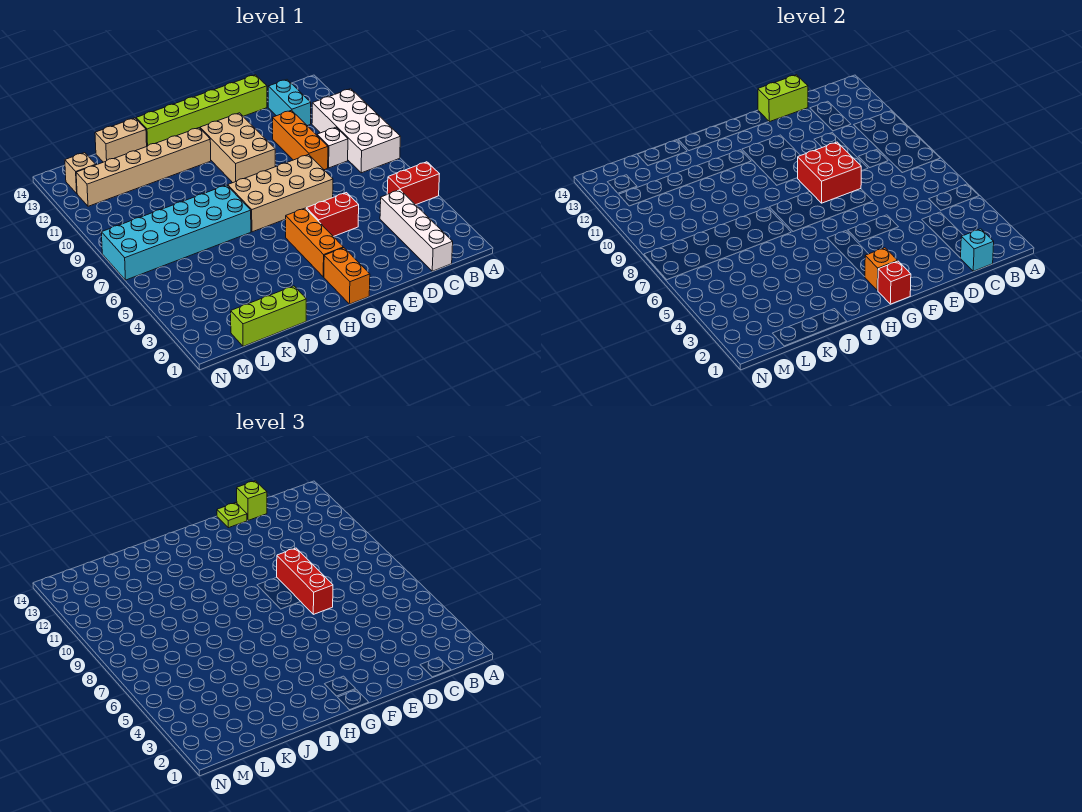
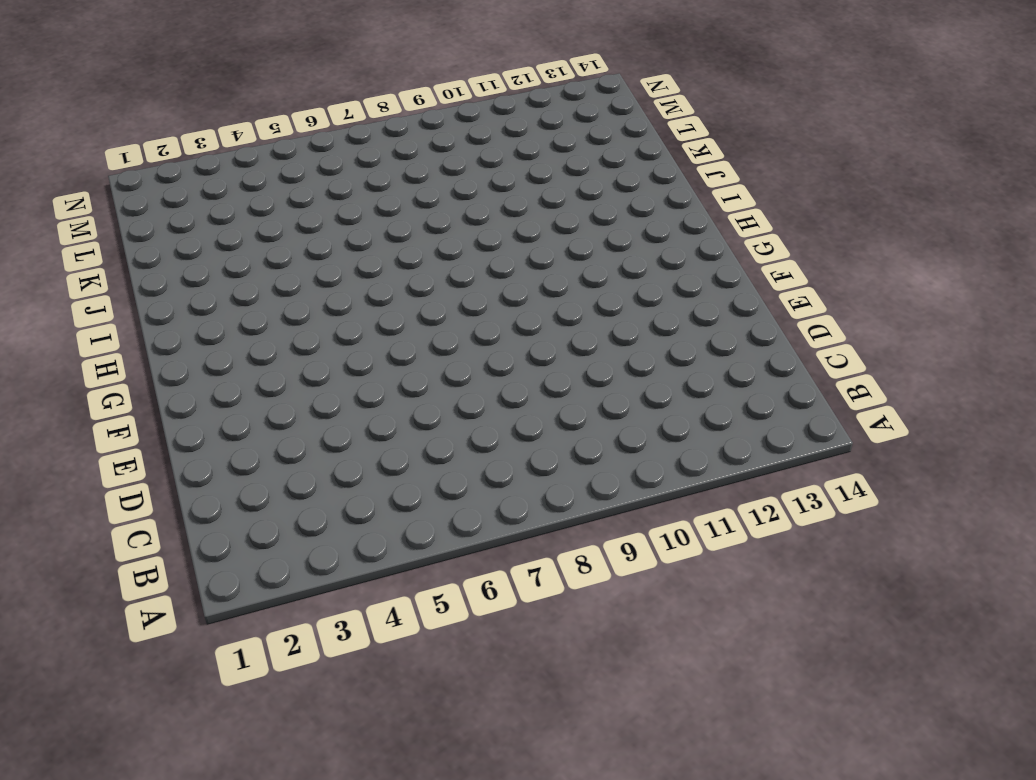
none -> red 1x2 brick [387,162,439,205]
none -> white 2x4 brick [312,89,400,173]
none -> white 1x4 brick [380,190,453,271]

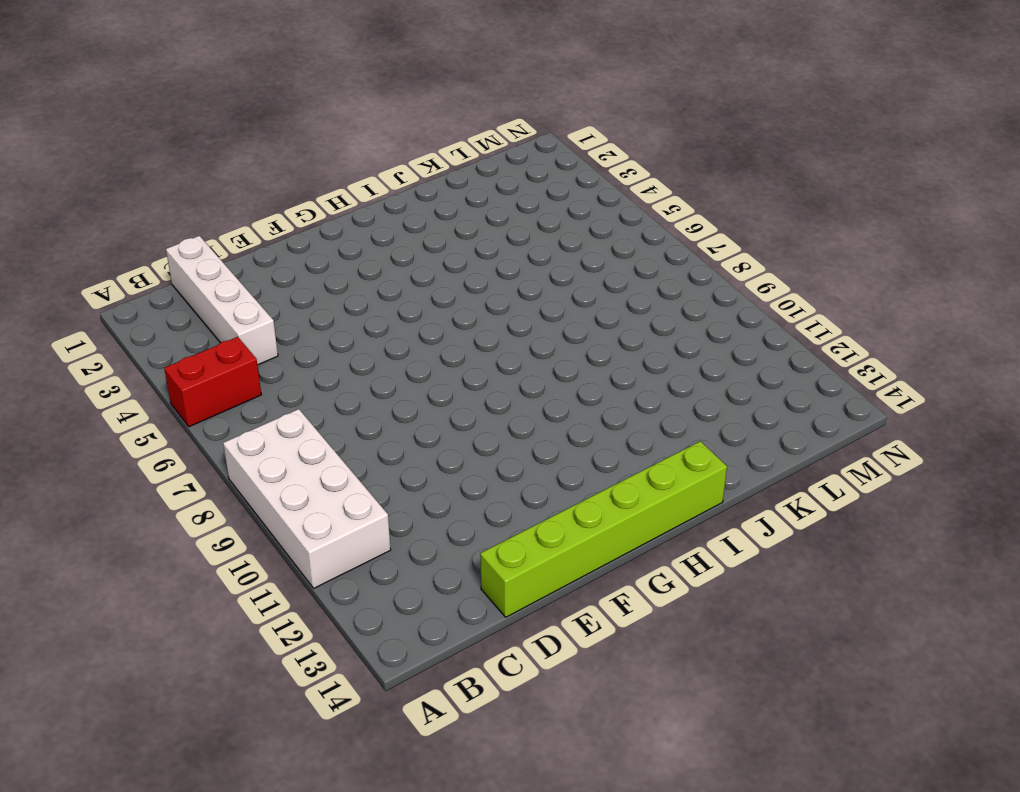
none -> white 1x1 brick [317,127,348,168]
none -> cyan 1x2 brick [268,80,311,126]
none -> orange 1x3 brick [273,110,328,170]

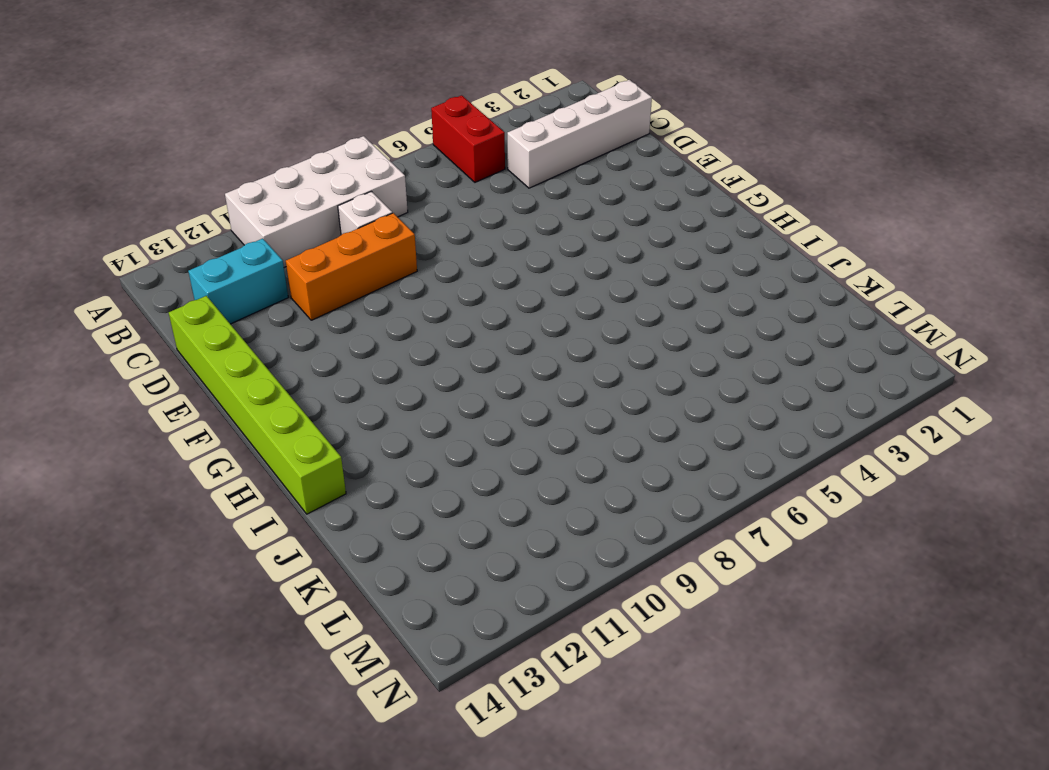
none -> red 1x2 brick [306,193,359,237]
none -> tan 2x4 brick [228,155,333,232]
none -> tan 2x3 brick [200,113,275,183]

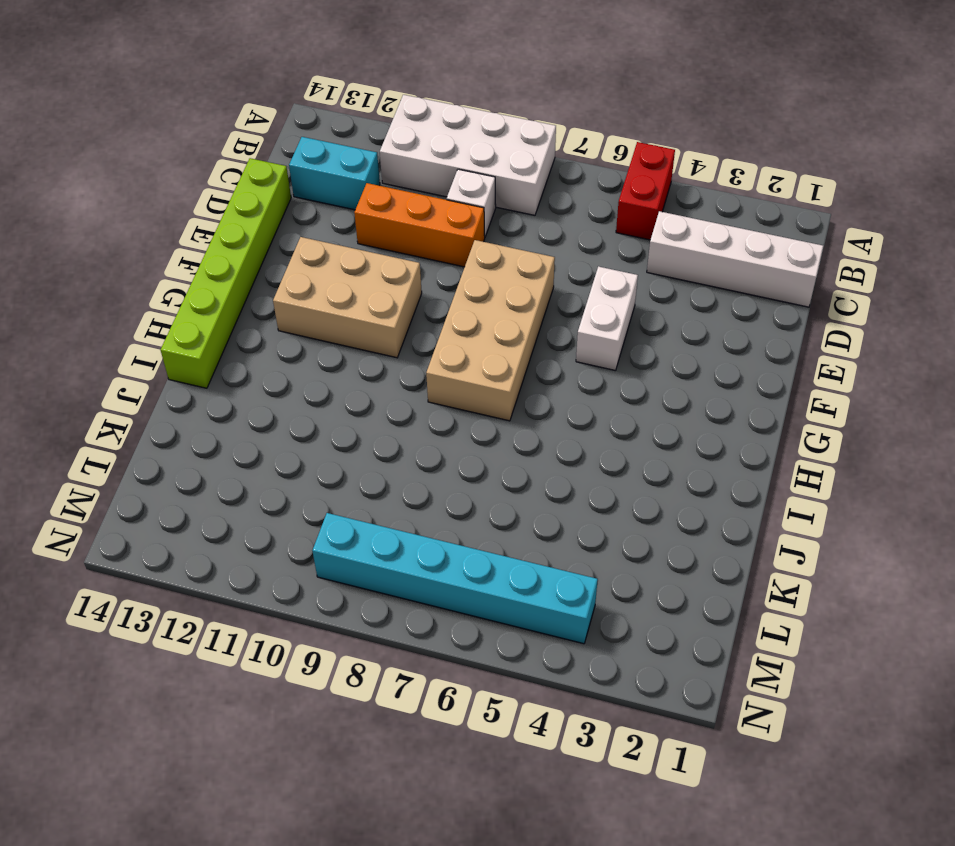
white 1x2 brick [576,266,638,371] -> red 1x2 brick [306,193,359,237]
cyan 1x6 brick [312,513,598,644] -> cyan 2x6 brick [101,185,251,280]
none -> orange 1x2 brick [324,248,370,304]
none -> orange 1x3 brick [285,208,343,277]
none -> tan 1x6 brick [76,128,211,206]

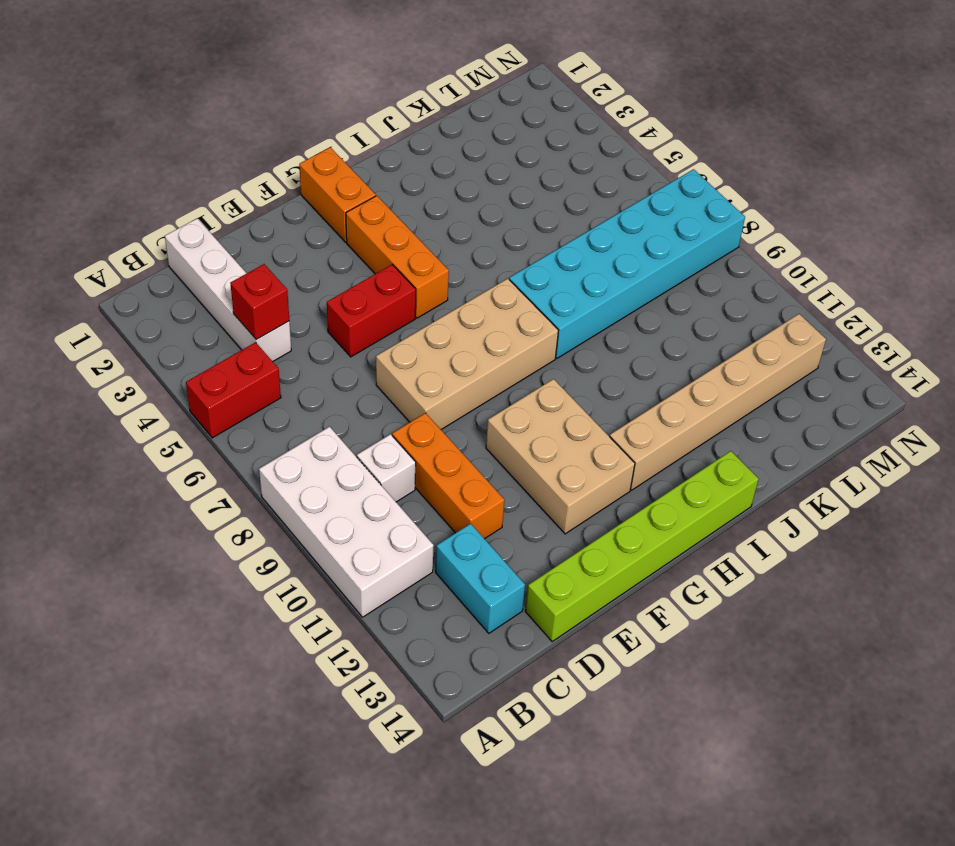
red 1x1 brick [230,264,289,340] -> red 1x1 brick moved to [878,261,911,304]
none -> lime 1x3 brick [231,286,306,346]
none -> tan 1x2 brick [95,118,147,162]
none -> tan 1x1 brick [65,153,95,193]

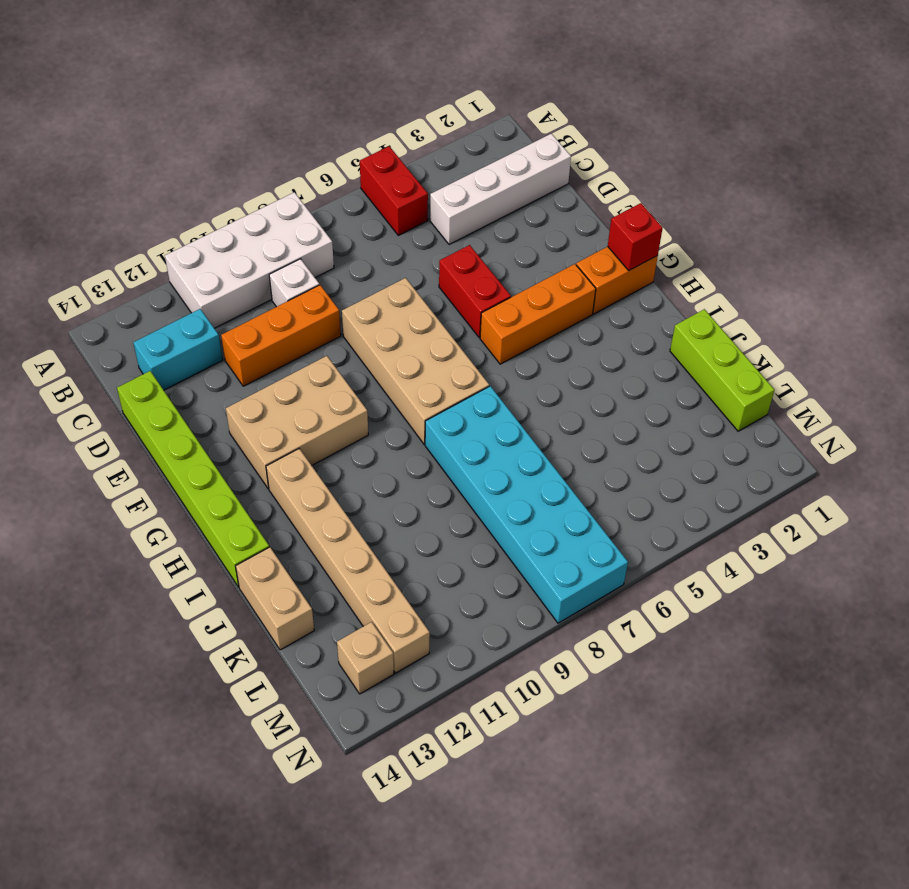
none -> cyan 1x1 brick [961,229,994,271]
none -> lime 1x2 brick [758,75,808,122]
none -> red 2x2 brick [798,142,861,203]

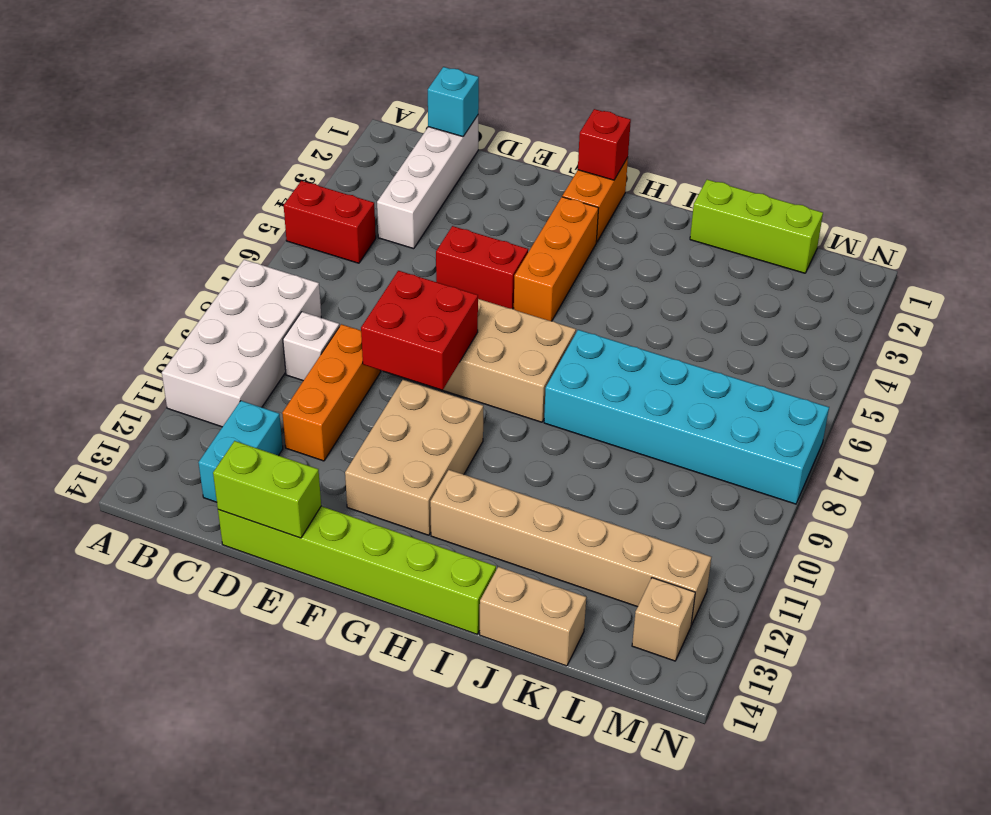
none -> orange 1x1 brick [865,248,897,291]
none -> lime 1x1 brick [237,481,267,520]
none -> red 1x3 brick [277,548,333,614]

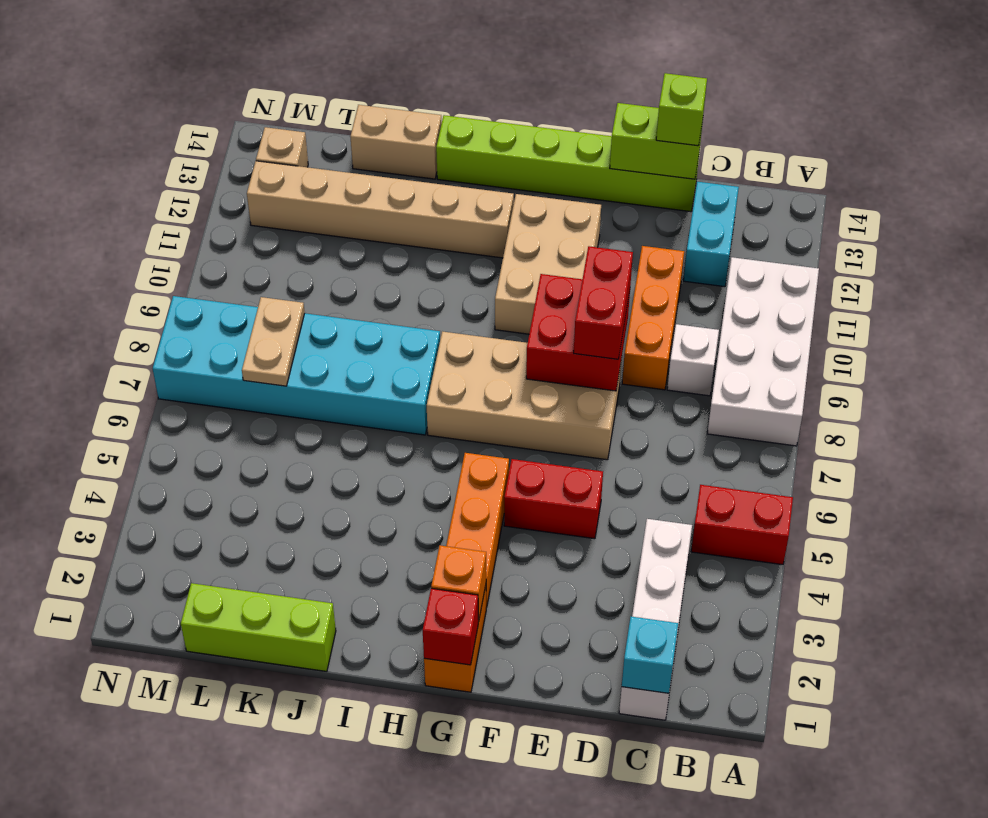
red 1x2 brick [574,246,633,359] -> red 1x3 brick [277,548,333,614]
tan 1x2 plate [242,297,305,386] -> none
none -> lime 1x1 plate [217,503,247,528]

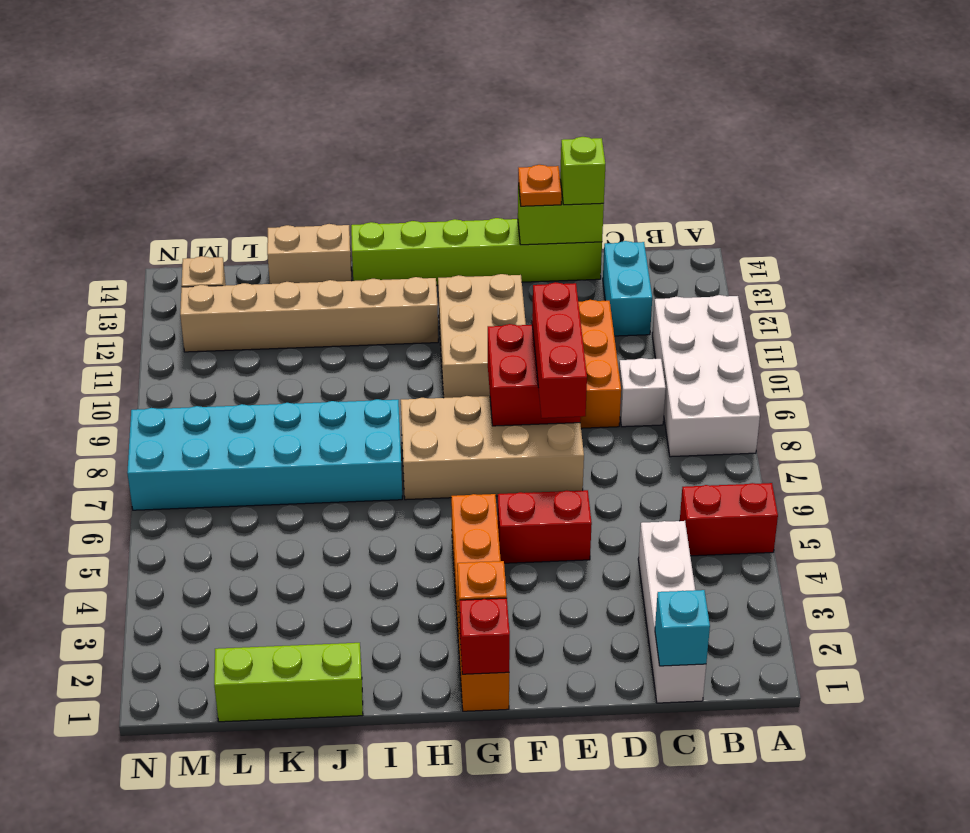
orange 1x1 plate [518,165,562,206] -> lime 1x1 plate [217,503,247,528]

